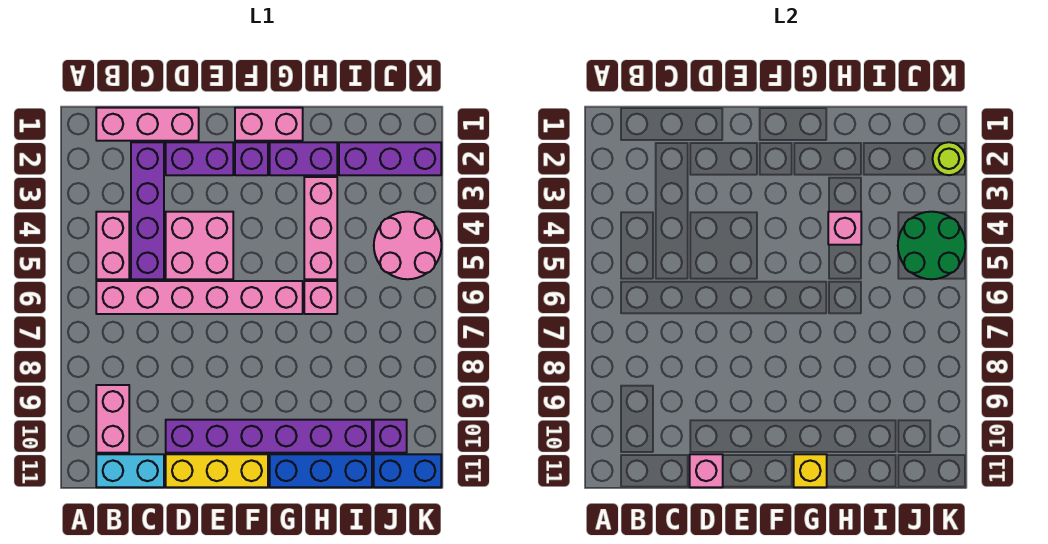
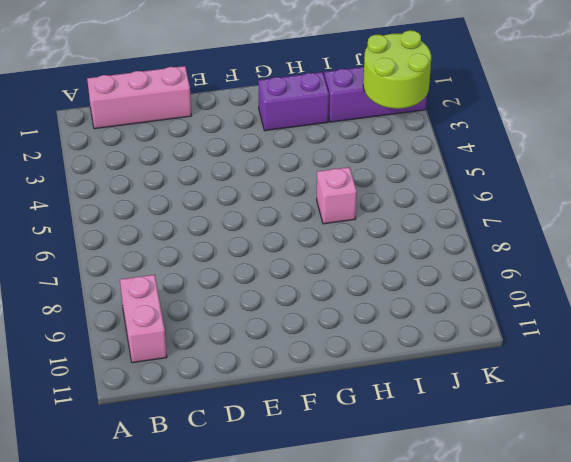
lime 2x2 round brick [363,30,431,109] -> lime 1x1 round brick [933,142,965,175]
none -> pink 1x2 brick [96,212,129,279]
none -> pink 1x6 brick [96,281,303,314]
none -> cyan 1x2 brick [96,454,164,487]

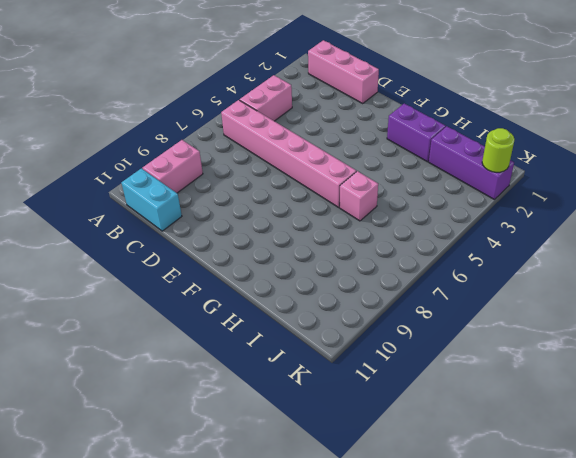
none -> purple 1x4 brick [131,142,164,279]
none -> purple 1x2 brick [166,142,233,175]
none -> pink 2x2 brick [166,212,233,279]

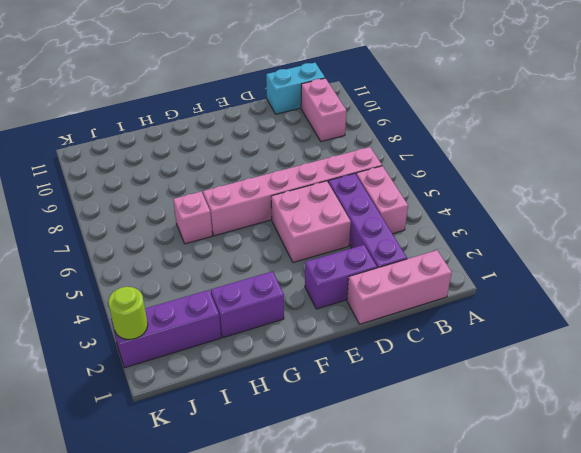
none -> purple 1x6 brick [166,420,372,453]
none -> yellow 1x3 brick [166,454,268,487]
none -> pink 1x2 brick [235,108,303,141]

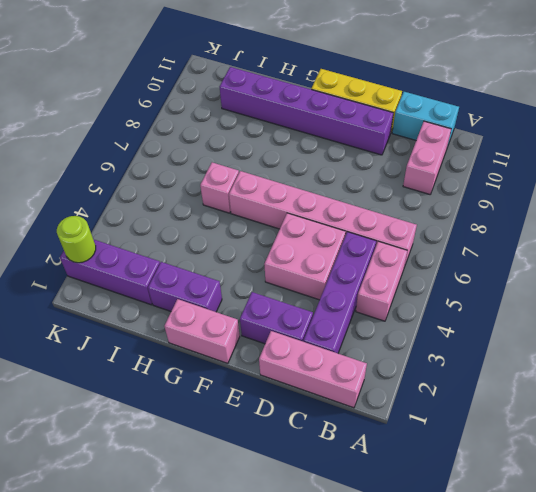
none -> purple 1x1 brick [235,142,268,175]
none -> blue 1x3 brick [270,454,372,487]
none -> pink 1x3 brick [304,177,337,279]

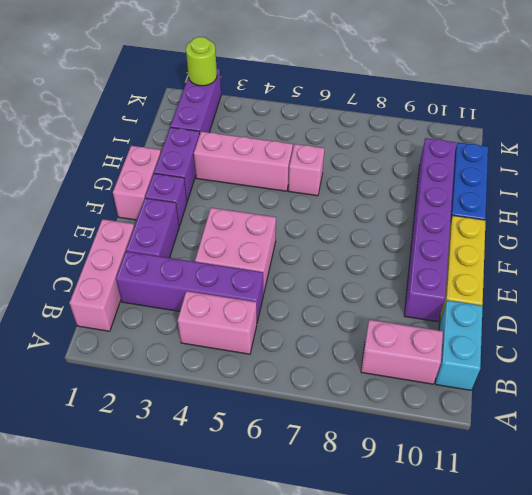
none -> pink 1x6 brick [96,281,303,314]
none -> pink 2x2 round brick [374,212,441,279]
none -> purple 1x1 brick [374,420,407,453]

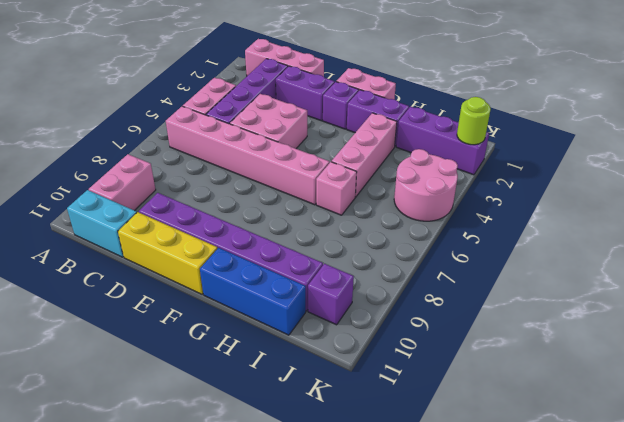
none -> blue 1x2 brick [374,454,441,487]
none -> pink 1x1 brick [690,454,723,487]
none -> yellow 1x1 brick [794,454,827,487]

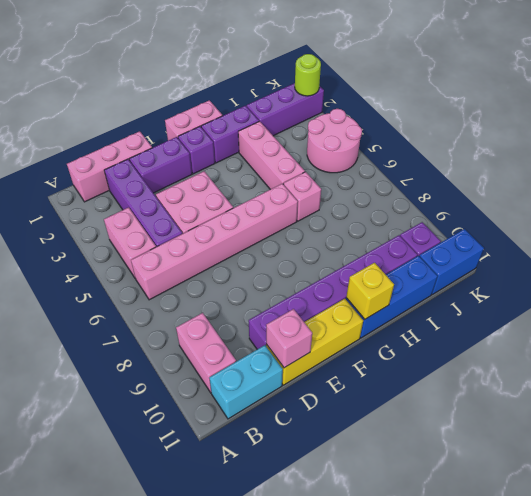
none -> pink 1x1 brick [828,212,861,245]
none -> green 2x2 round brick [898,212,965,279]

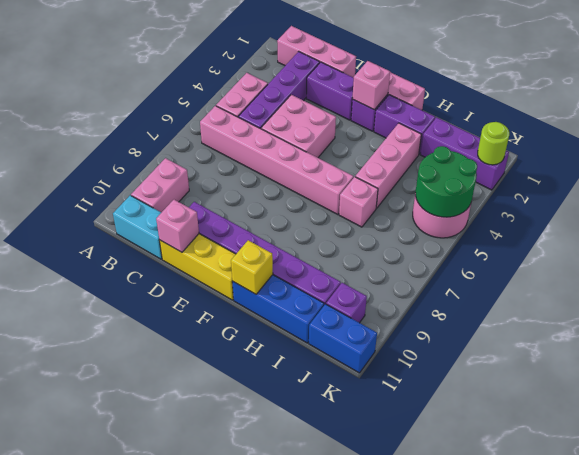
pink 1x1 brick [352,61,390,110] -> pink 1x1 brick moved to [828,212,861,245]

